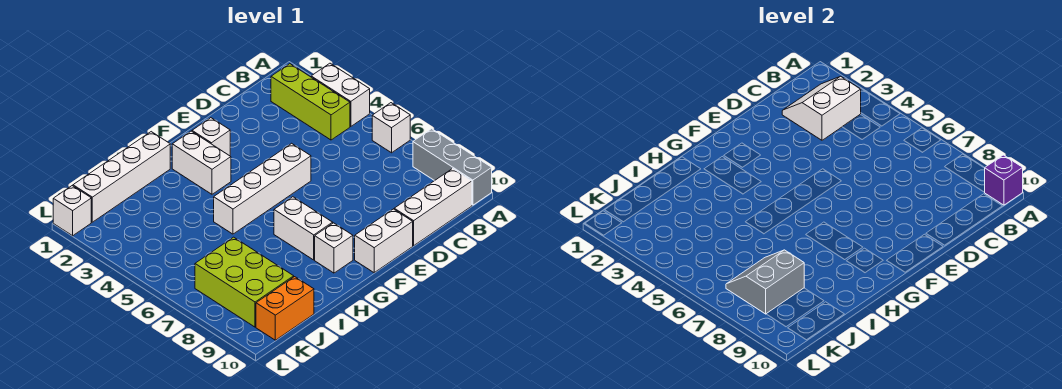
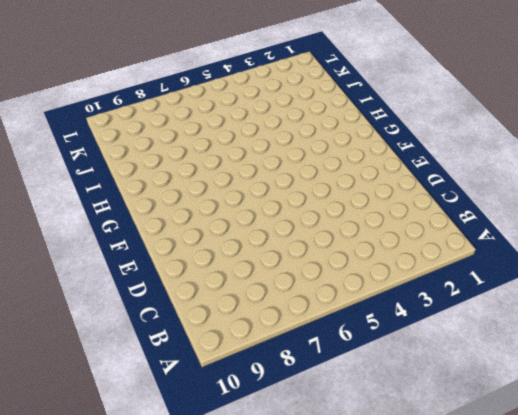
none -> white 1x2 brick [311,63,370,126]
none -> white 1x1 brick [372,103,410,153]
none -> grey 1x3 brick [413,129,492,205]

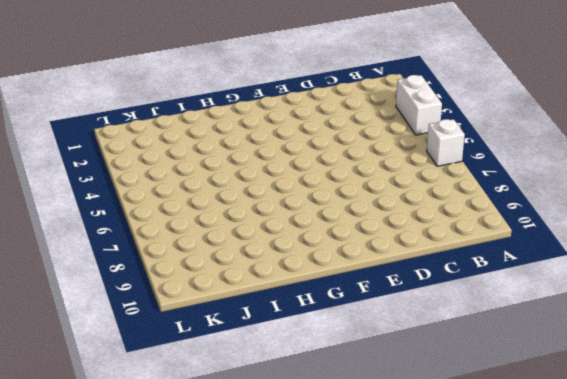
none -> grey 1x3 brick [413,129,492,205]
none -> lime 1x3 brick [271,64,350,140]
none -> white 1x3 brick [394,169,472,246]

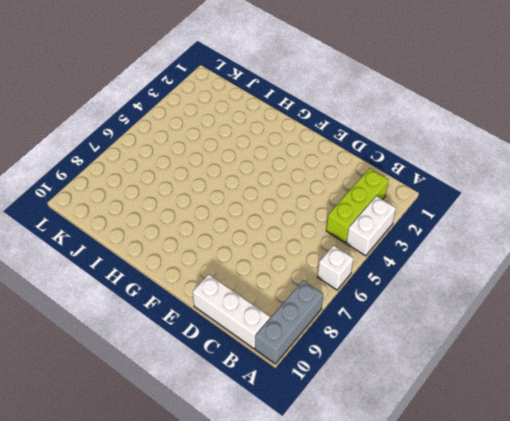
none -> white 1x4 brick [214,143,311,234]
none -> white 1x2 brick [355,209,413,273]
none -> white 1x1 brick [192,118,230,156]

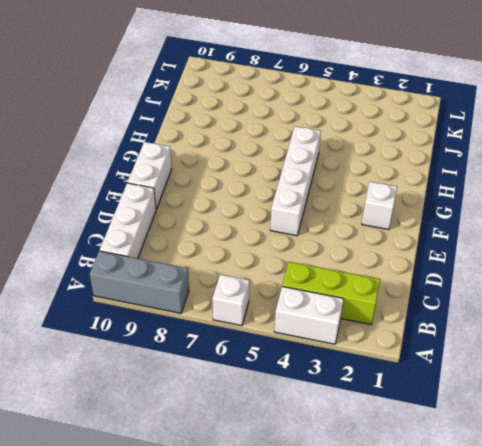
none -> white 1x2 brick [172,131,231,194]
none -> white 1x2 brick [274,197,333,260]
none -> white 1x1 brick [315,223,353,273]

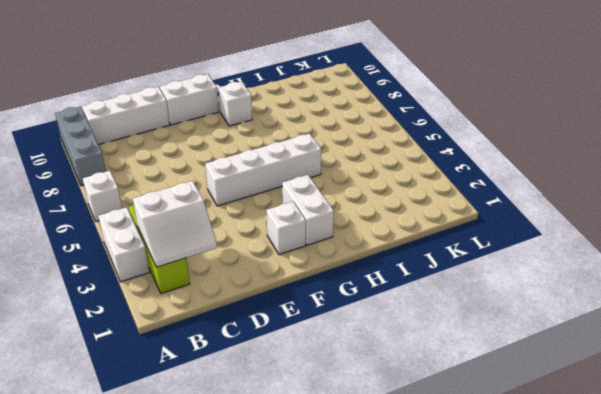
none -> white 1x2 brick [274,197,333,260]
none -> white 1x4 brick [73,132,170,222]
none -> lime 2x3 brick [195,237,294,327]

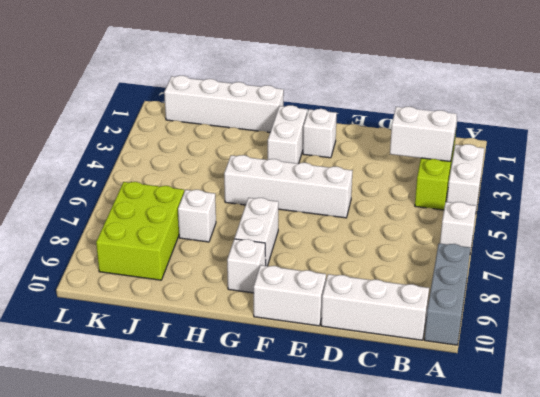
white 1x1 brick [178,190,216,242] -> white 1x1 brick moved to [53,186,91,236]
none -> orange 1x2 brick [256,277,314,340]
none -> purple 1x1 brick [985,155,1023,205]
none -> grey 2x2 slope [726,250,804,314]

